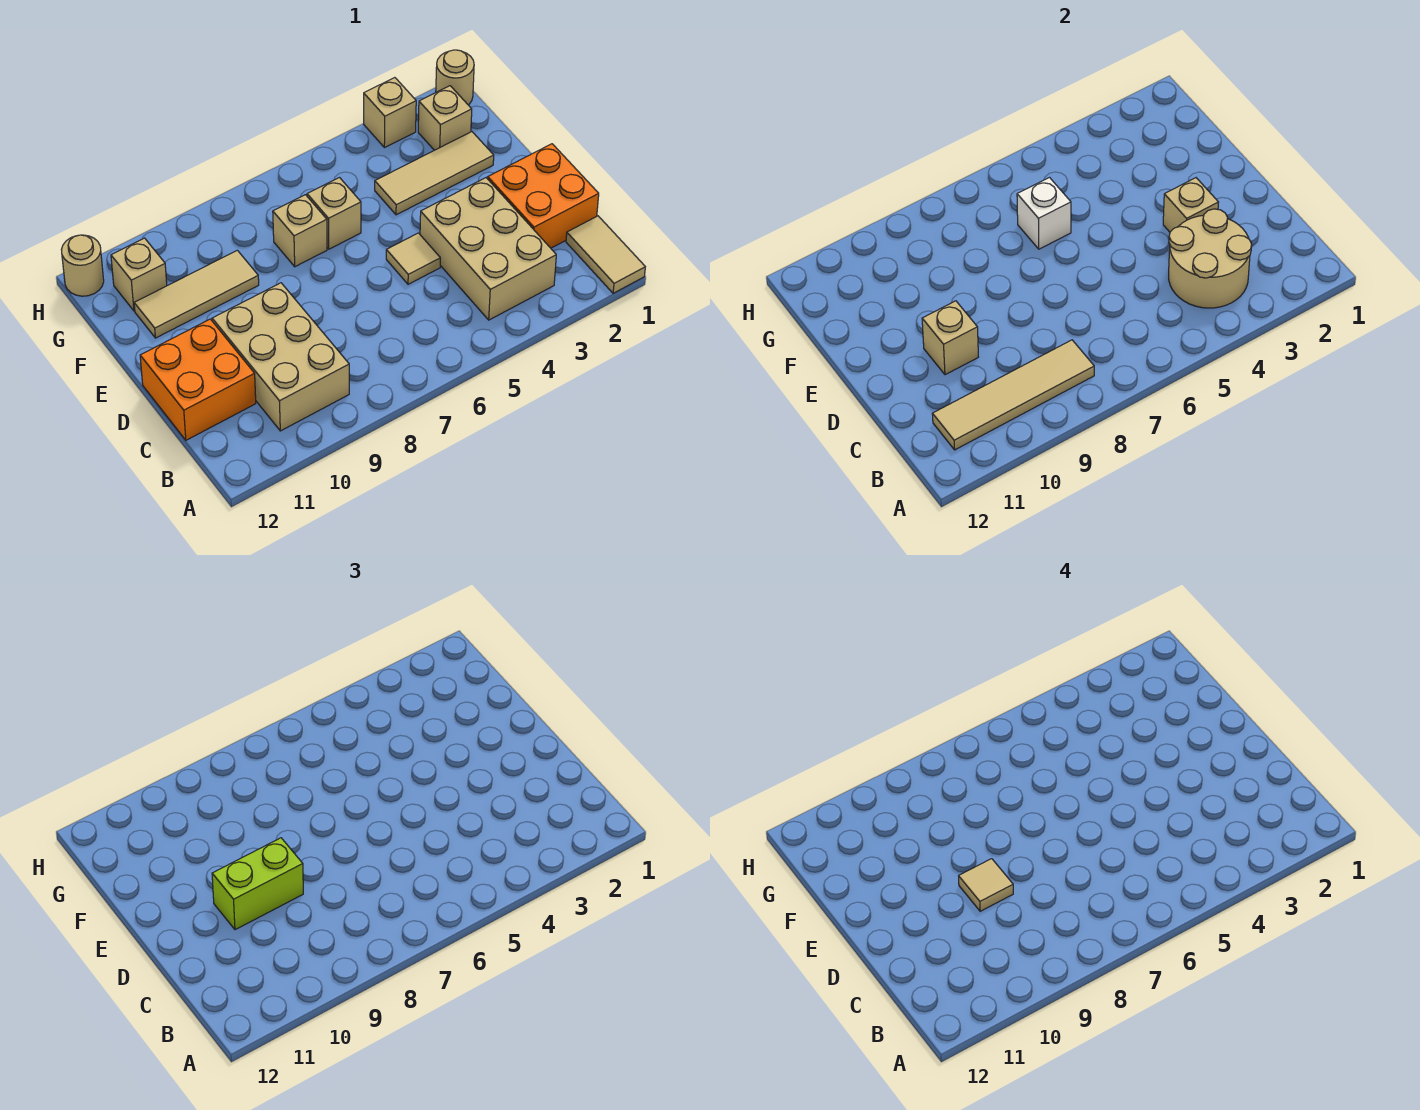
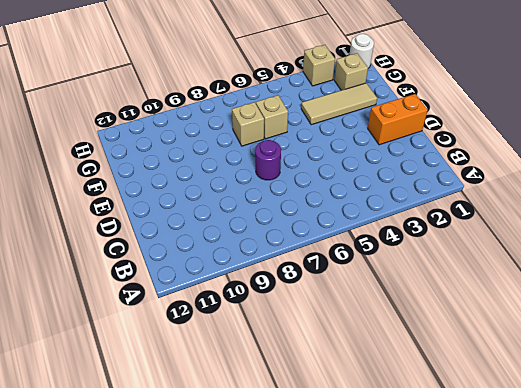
orange 1x2 brick [368,94,428,145] -> orange 2x2 brick [488,144,599,248]
purple 1x1 round brick [255,140,281,180] -> none
white 1x1 round brick [350,34,374,68] -> tan 1x1 round brick [436,50,474,105]
none -> tan 1x2 tile [566,216,645,293]
none -> tan 2x3 brick [420,178,556,320]
none -> tan 2x3 brick [212,283,349,431]

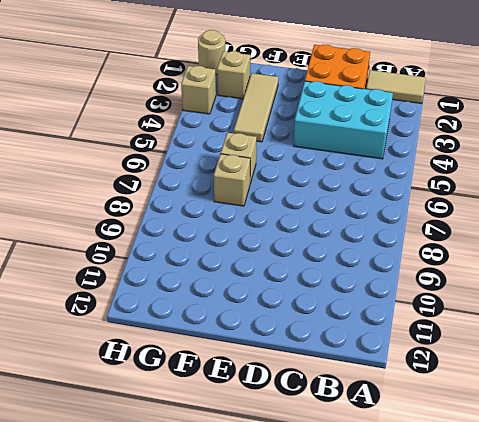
cyan 2x3 brick [294,81,393,159] -> tan 2x3 brick [420,178,556,320]
none -> tan 2x3 brick [212,283,349,431]
none -> orange 2x2 brick [140,319,256,440]
none -> tan 1x1 tile [386,233,440,284]

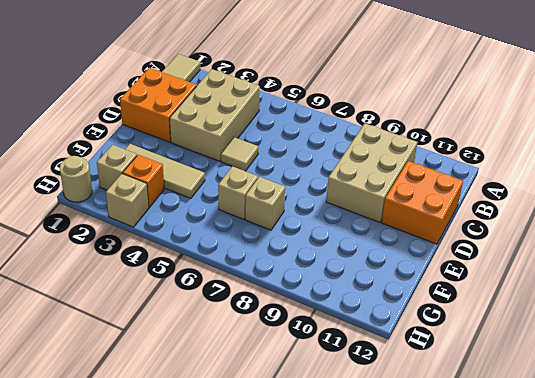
orange 1x1 brick [123,155,164,207] -> none
none -> tan 1x3 tile [134,250,259,338]
none -> tan 1x1 brick [111,238,167,311]
none -> tan 1x1 round brick [61,235,104,296]

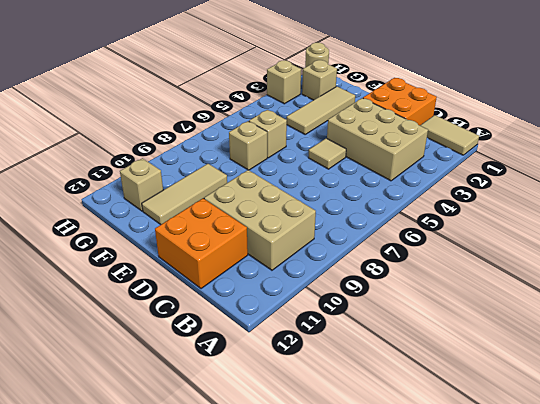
none -> tan 1x1 round brick [61,235,104,296]
none -> tan 2x2 round brick [1169,209,1252,308]
none -> tan 1x4 tile [932,340,1094,450]

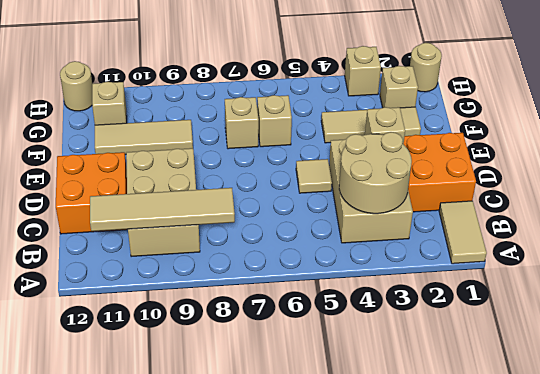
none -> tan 1x1 brick [922,301,978,375]
none -> white 1x1 brick [1017,178,1071,249]
none -> lime 1x2 brick [212,838,303,930]

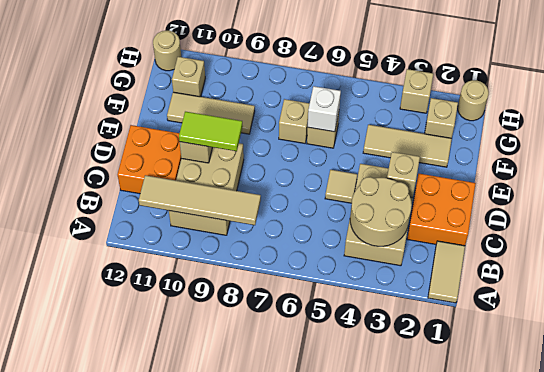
lime 1x2 tile [179,112,243,151] -> lime 1x2 brick [212,838,303,930]
none -> tan 1x1 tile [959,859,1013,911]

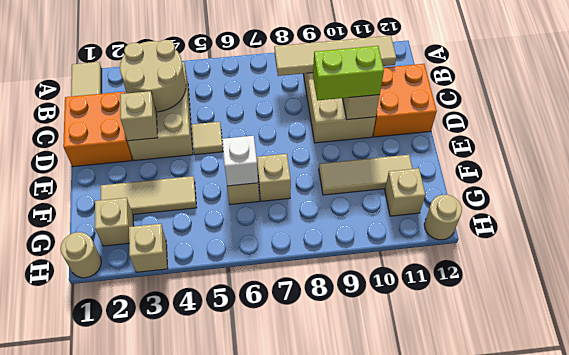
none -> tan 1x1 tile [959,859,1013,911]

